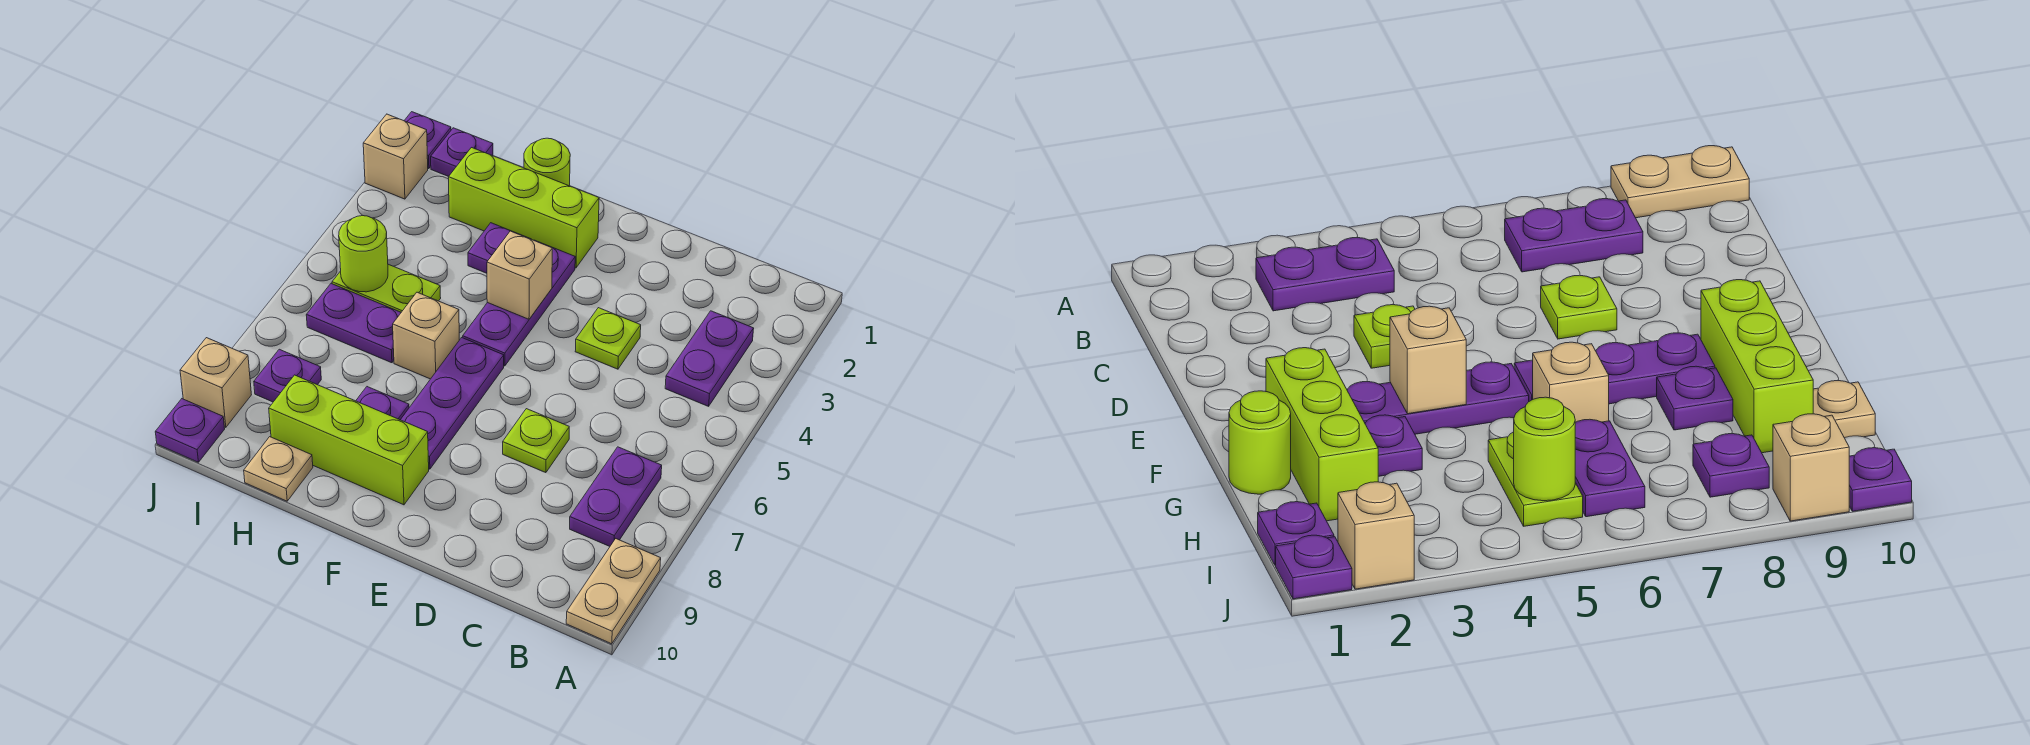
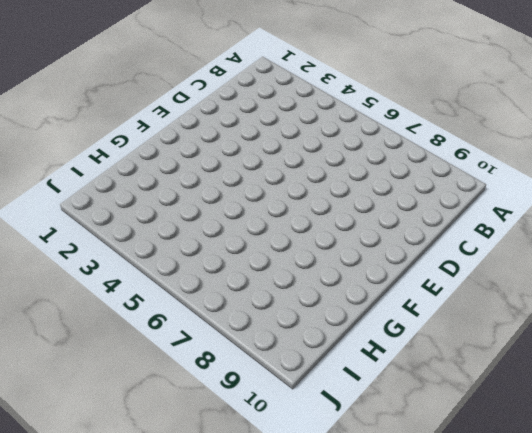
none -> tan 1x2 plate [566,539,661,644]
none -> purple 1x2 plate [665,311,754,406]
none -> purple 1x2 plate [570,447,662,546]

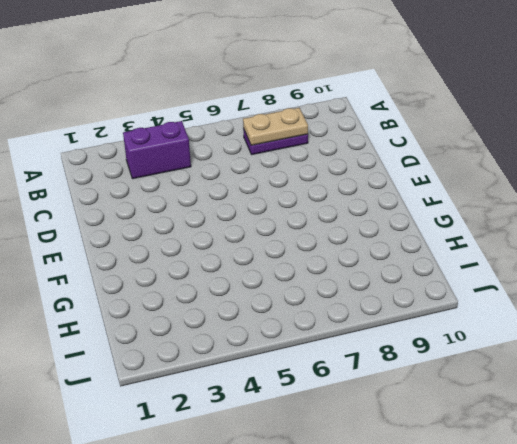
purple 1x2 brick [123,121,191,179] -> purple 1x2 plate [665,311,754,406]
tan 1x2 plate [243,108,308,145] -> tan 1x2 plate moved to [566,539,661,644]
none -> lime 1x1 plate [575,308,641,369]
none -> lime 1x1 plate [503,409,569,473]
none -> lime 1x3 brick [448,148,599,268]

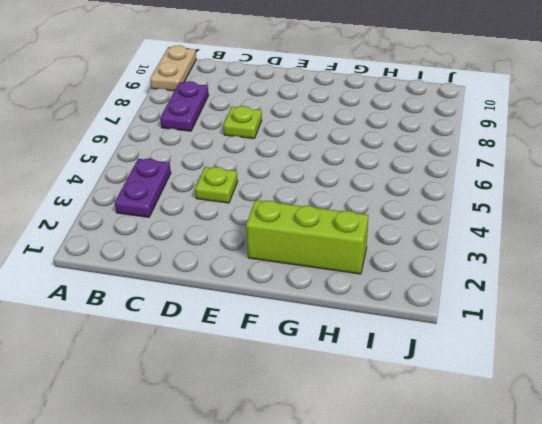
none -> purple 1x3 plate [463,240,575,366]
none -> purple 1x3 plate [401,338,504,469]
none -> lime 1x3 brick [269,375,429,505]

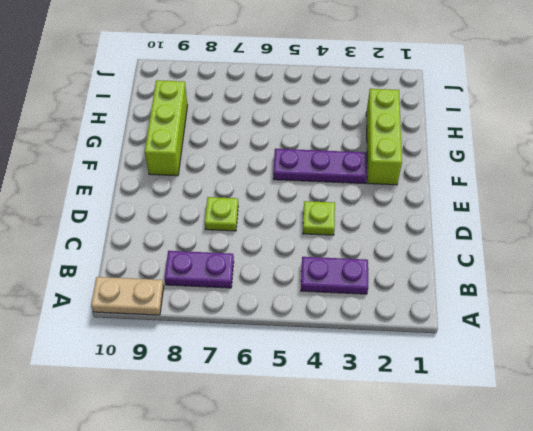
none -> purple 1x3 plate [401,338,504,469]
none -> lime 1x1 round brick [524,138,570,186]
none -> purple 1x1 plate [468,223,530,273]

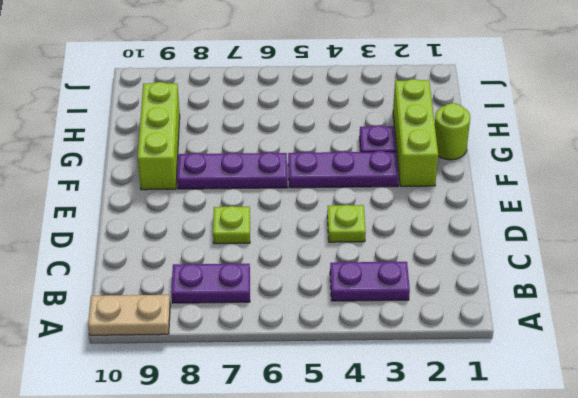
none -> tan 1x1 brick [393,292,459,379]
none -> purple 1x1 plate [356,387,409,420]
none -> lime 1x2 plate [332,264,441,312]

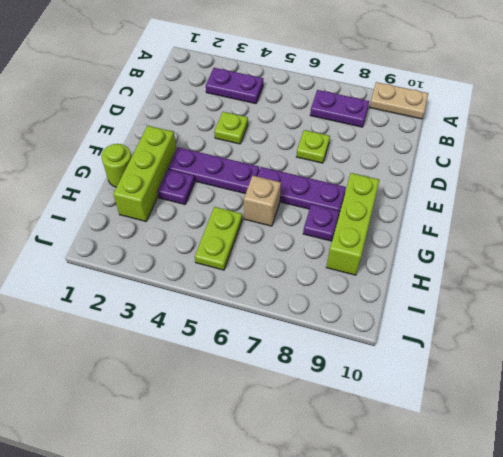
none -> purple 1x2 plate [306,284,401,363]
none -> tan 1x1 plate [244,437,313,501]
none -> purple 1x1 plate [431,128,493,176]

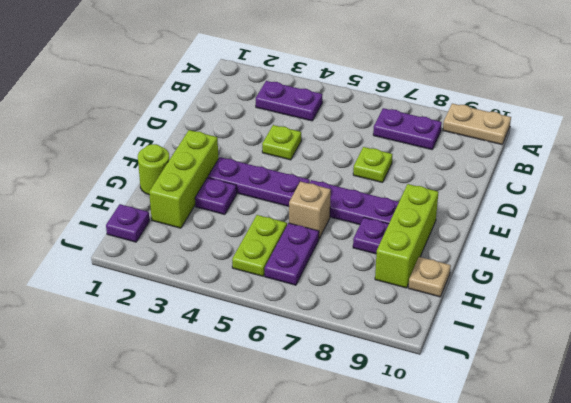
none -> purple 1x1 plate [254,349,321,402]
none -> purple 1x1 plate [404,112,451,169]
none -> tan 1x1 brick [363,114,428,199]

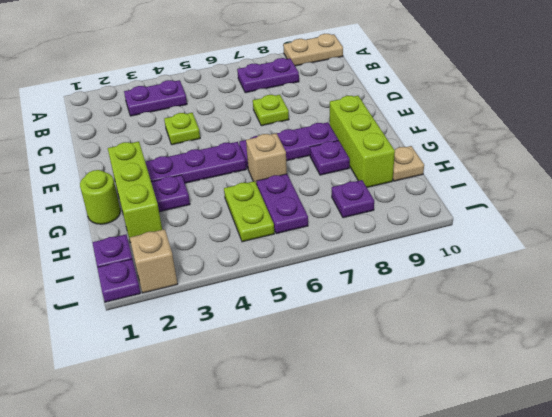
none -> tan 1x1 brick [180,338,251,427]
none -> purple 1x1 plate [155,399,225,462]
none -> tan 1x1 brick [487,231,552,319]

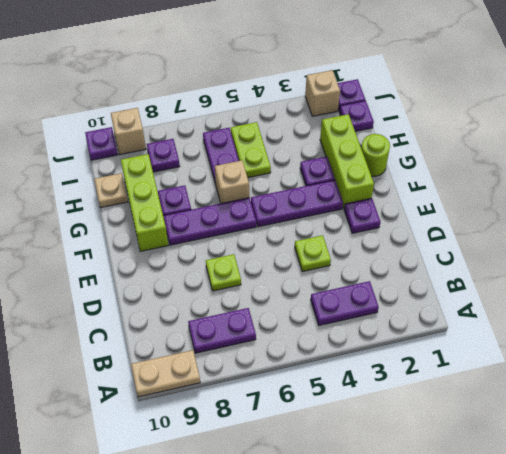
purple 1x1 plate [344,198,380,233] -> none
none -> tan 1x1 brick [487,231,552,319]
none -> lime 1x1 round brick [339,216,388,292]

